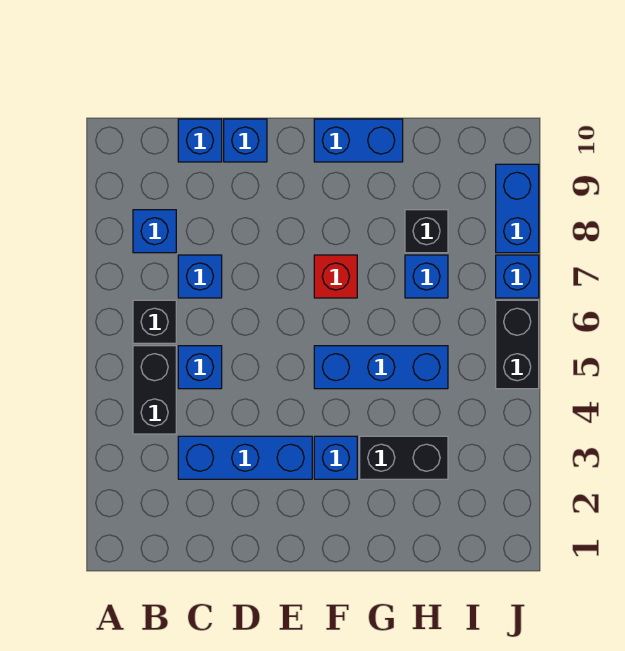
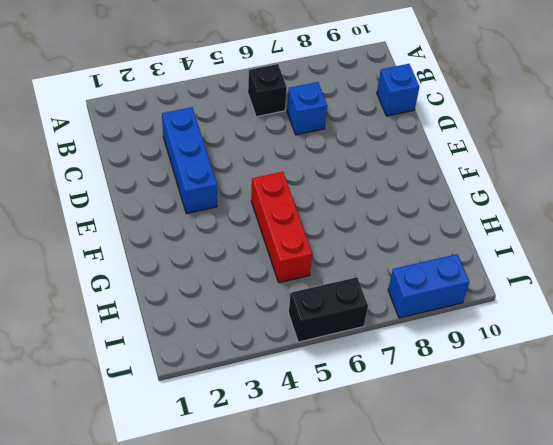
red 1x3 brick [251,172,312,283] -> blue 1x3 brick [314,346,448,389]
none -> black 1x2 brick [133,346,176,434]
none -> blue 1x1 brick [133,210,176,253]
none -> blue 1x1 brick [178,346,222,389]

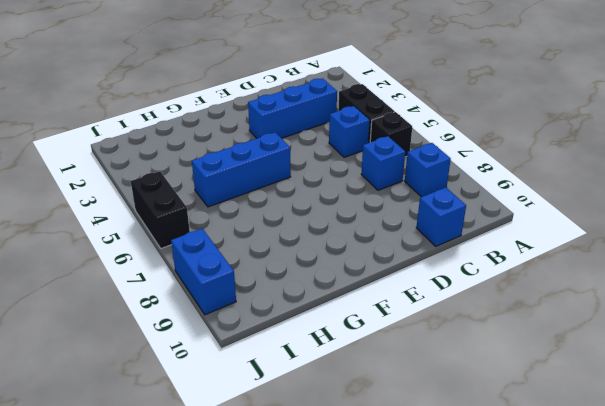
none -> blue 1x1 brick [224,119,267,162]
none -> blue 1x1 brick [314,436,357,479]
none -> red 1x1 brick [314,255,357,298]

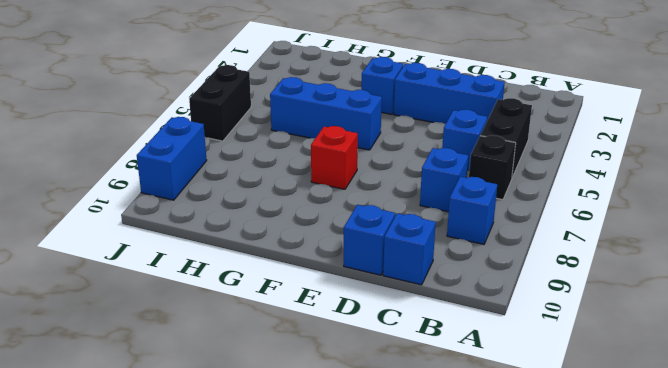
none -> blue 1x2 brick [314,119,403,162]
none -> black 1x2 brick [360,436,448,479]
none -> blue 1x1 brick [405,255,448,298]

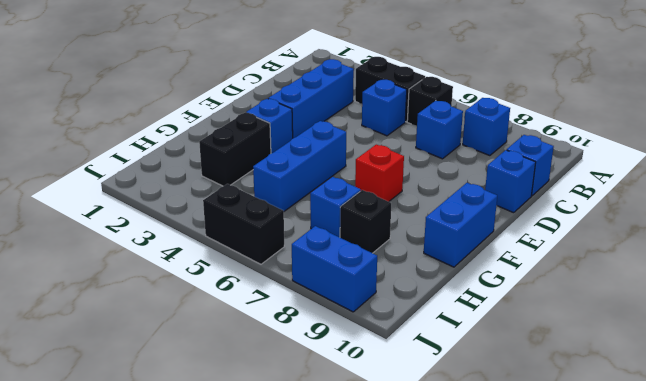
none -> blue 1x1 brick [496,255,539,298]

